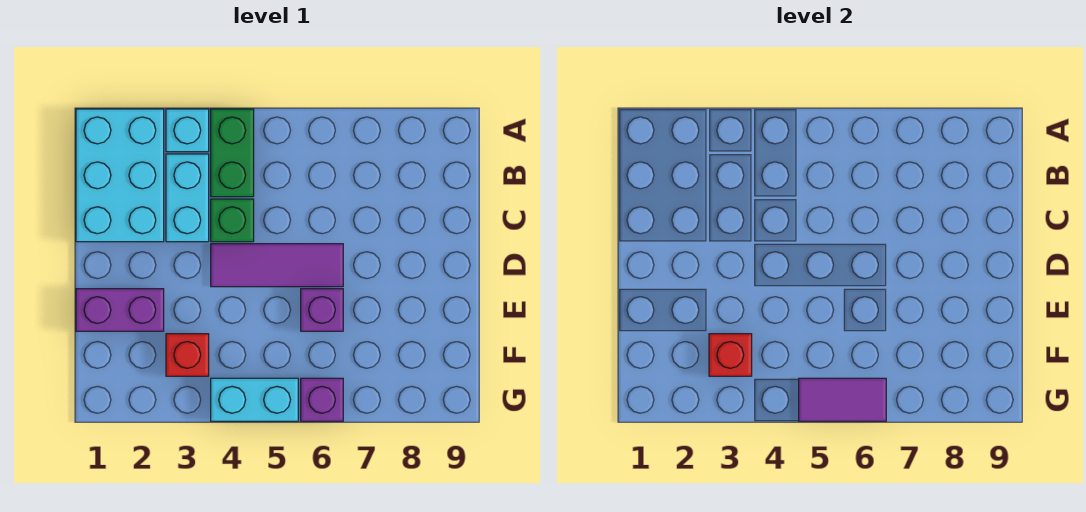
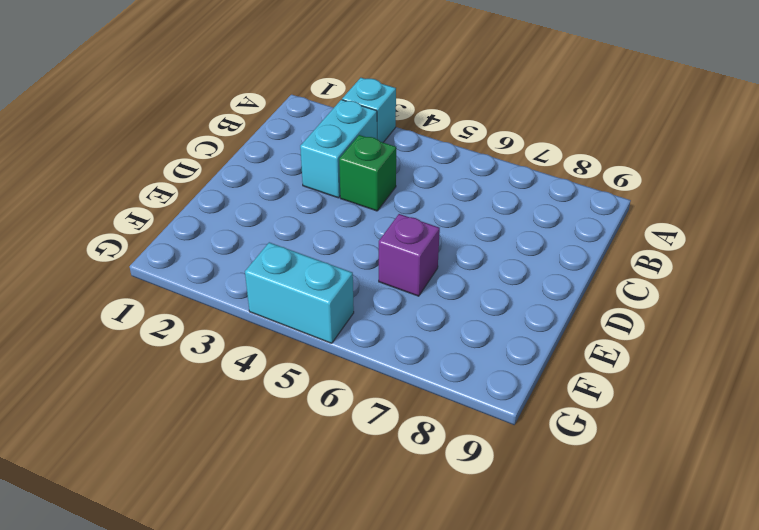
none -> cyan 2x3 brick [76,109,164,242]
none -> green 1x2 brick [211,109,254,197]
none -> purple 1x3 tile [211,244,343,287]

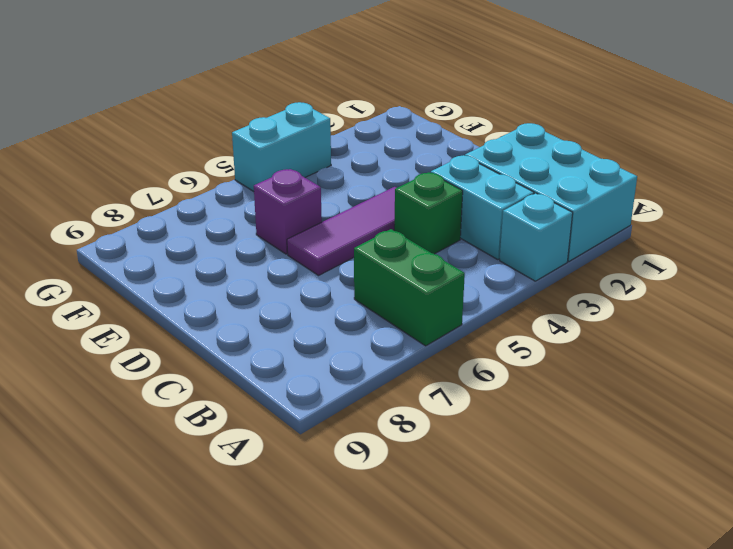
green 1x2 brick [354,229,465,346] -> green 1x2 brick moved to [211,109,254,197]
none -> purple 1x2 brick [76,289,164,331]
none -> red 1x1 brick [166,334,209,376]
none -> purple 1x1 brick [301,378,343,421]

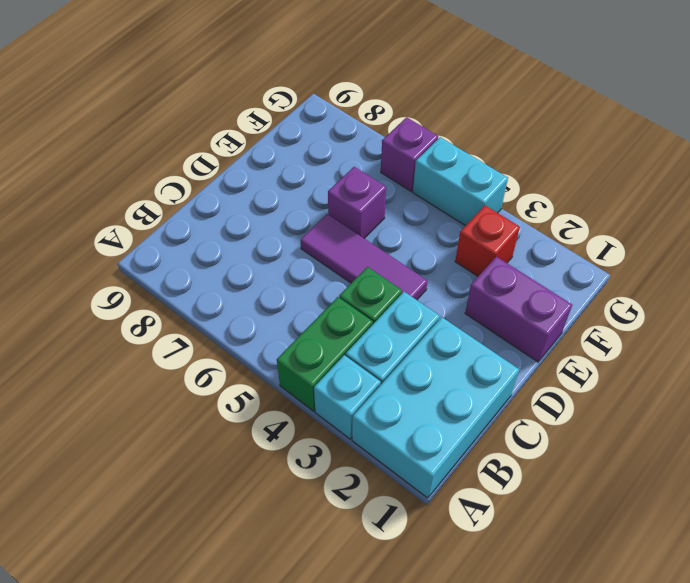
none -> red 1x1 brick [709,334,752,376]
none -> purple 1x2 tile [799,378,886,421]

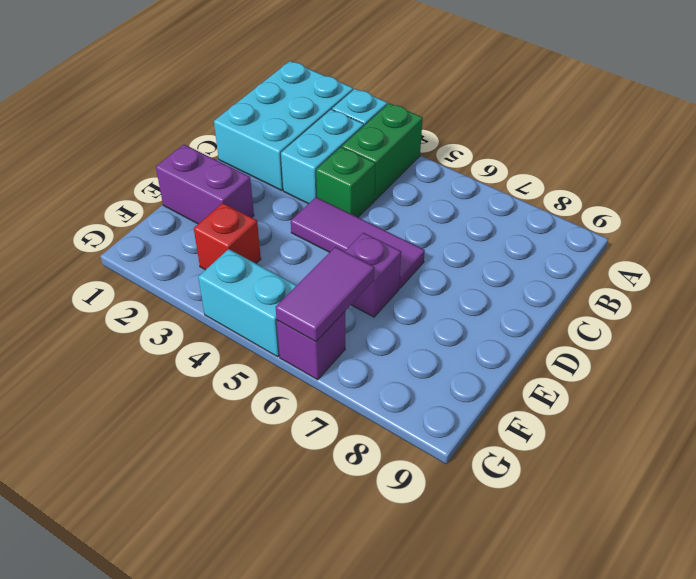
purple 1x2 tile [276,247,374,342] -> purple 1x2 tile turned to [799,378,886,421]
none -> red 1x1 brick [709,334,752,376]

